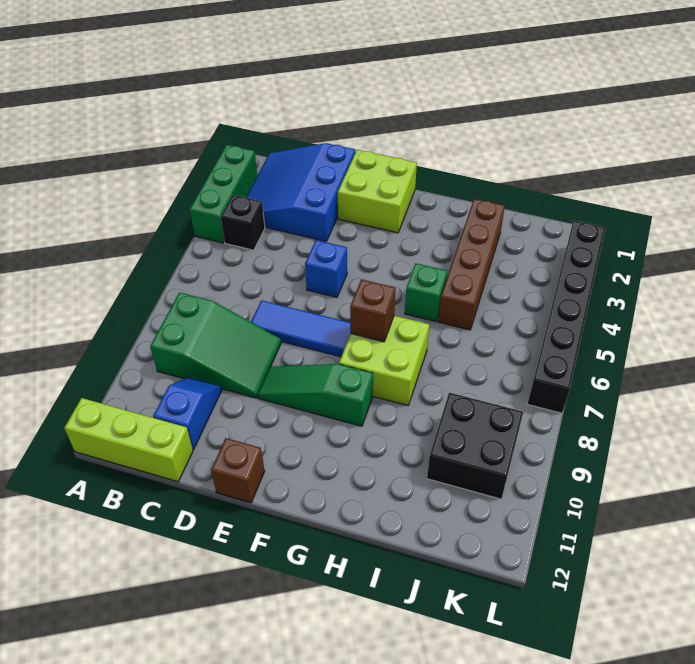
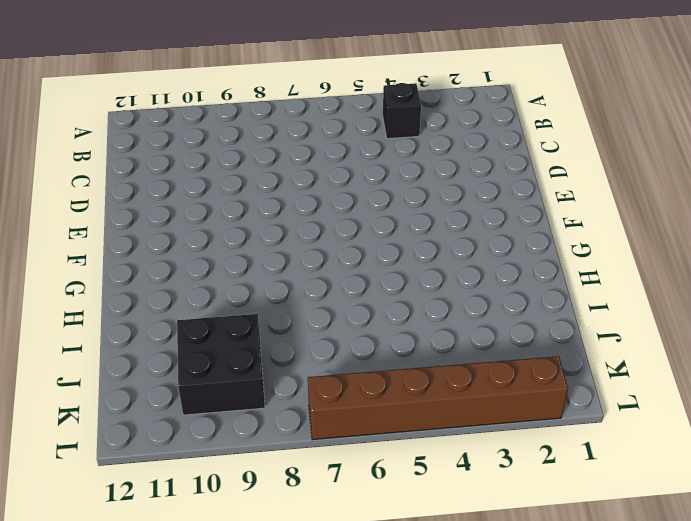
brown 1x6 brick [308,356,568,440] -> black 1x6 brick [528,221,605,413]
none -> green 1x3 brick [190,145,257,243]
none -> lime 1x3 brick [64,398,193,482]
none -> blue 3x3 slope [246,143,355,241]

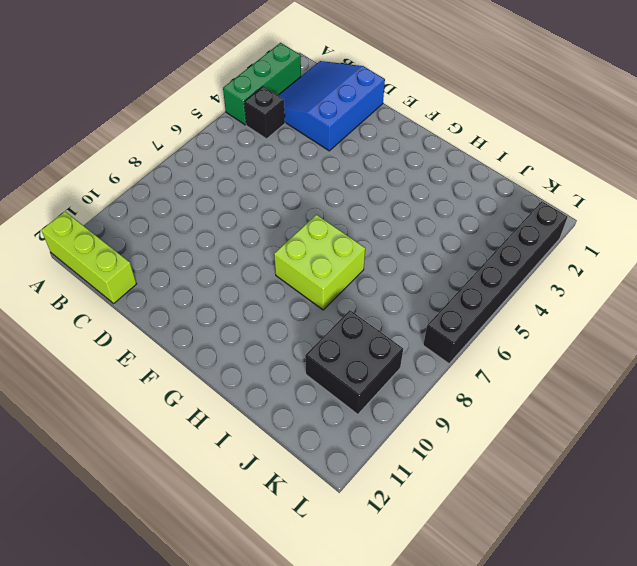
none -> green 2x3 slope [150,292,281,398]
none -> blue 1x2 slope [153,377,222,449]
none -> blue 1x3 tile [251,300,351,357]

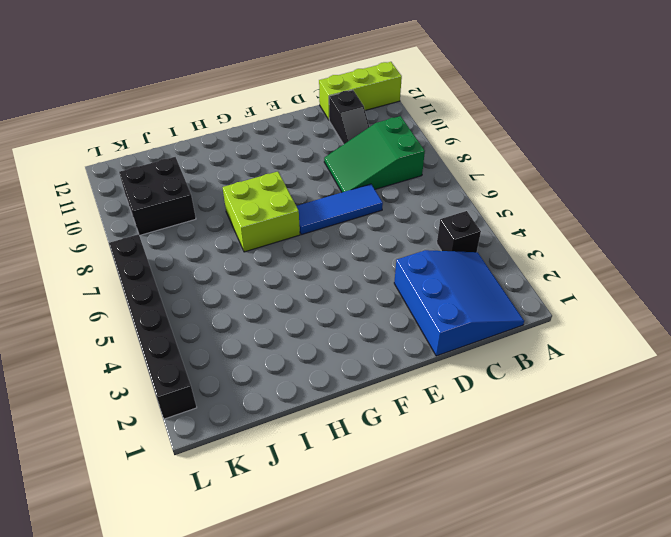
black 1x2 slope [329,90,369,144] -> blue 1x2 slope [153,377,222,449]
none -> green 1x3 brick [190,145,257,243]
none -> lime 2x2 brick [338,150,417,233]
none -> blue 1x1 brick [305,240,347,297]

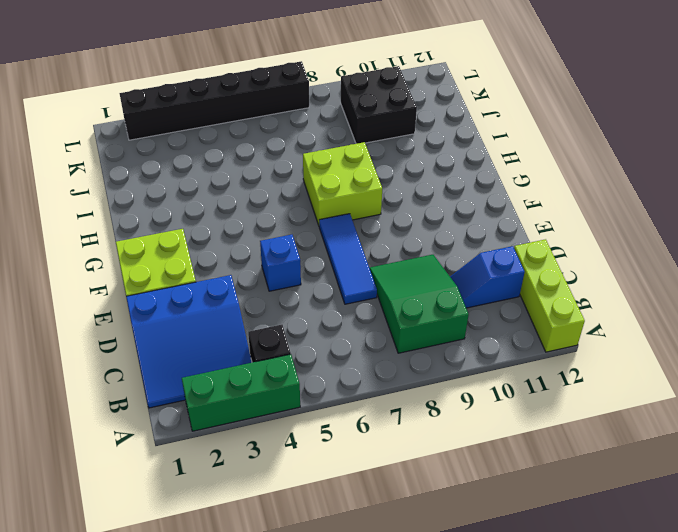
none -> green 1x3 slope [258,364,373,426]
none -> brown 1x1 brick [211,438,265,503]
none -> green 1x1 brick [405,263,448,322]

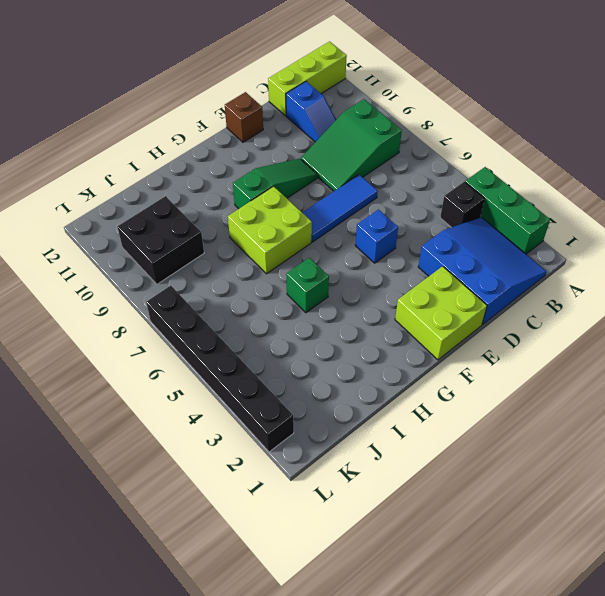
none -> brown 1x4 brick [438,199,505,330]
none -> brown 1x1 brick [350,279,396,342]

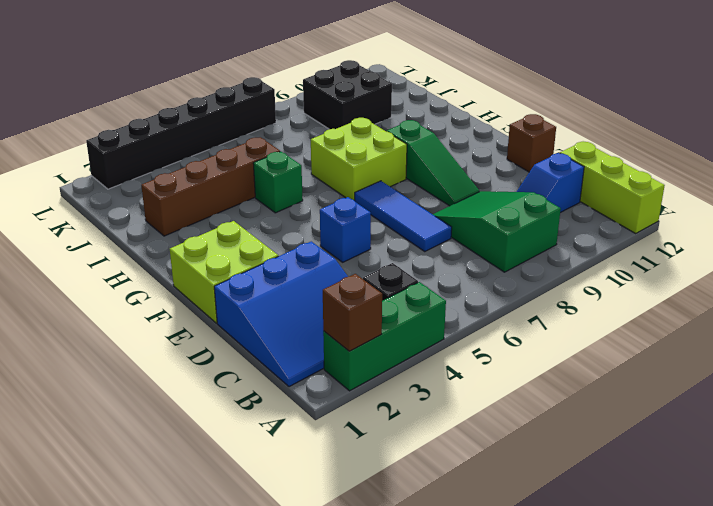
brown 1x1 brick [323,274,382,351] -> brown 1x1 brick moved to [350,279,396,342]

